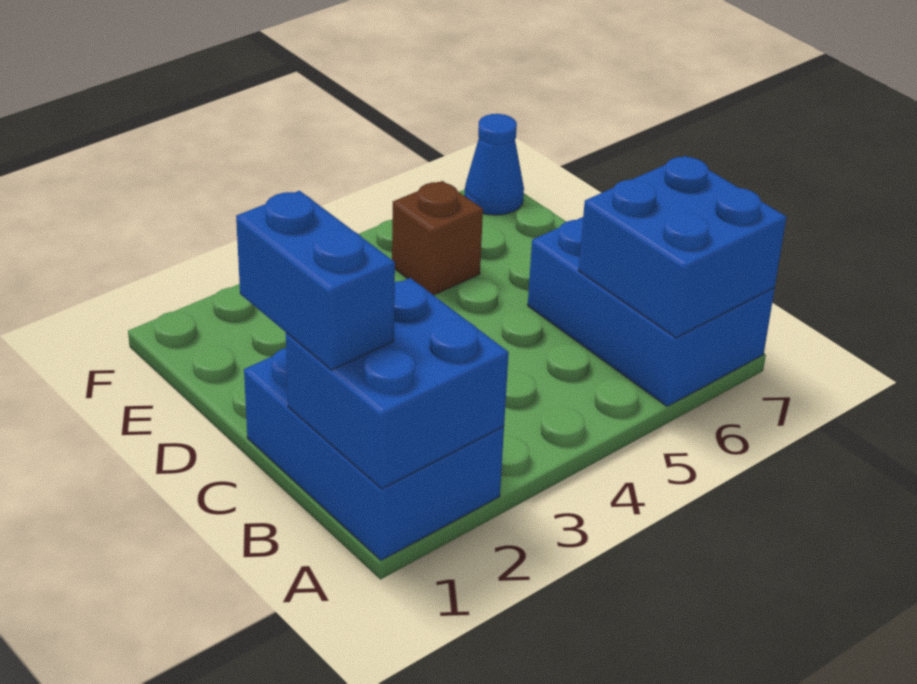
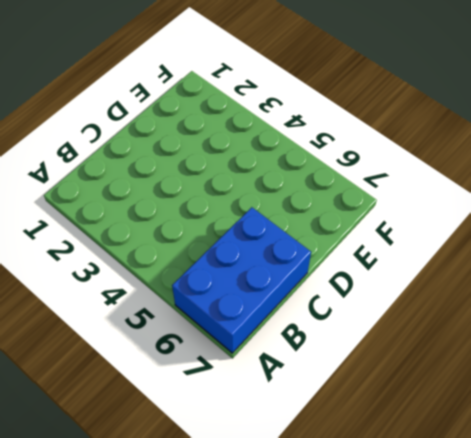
none -> blue 2x3 brick [244,348,504,560]
none -> brown 1x1 brick [392,181,483,295]

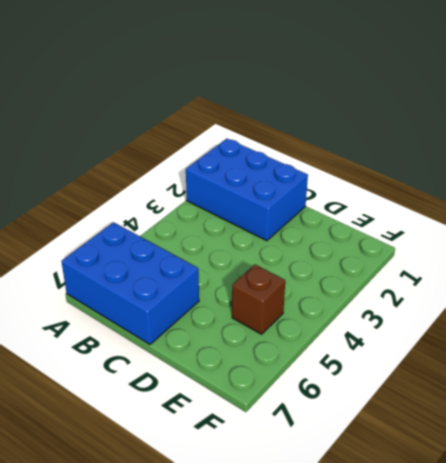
none -> blue 1x1 cone [465,114,524,215]
none -> blue 2x2 brick [286,278,509,489]

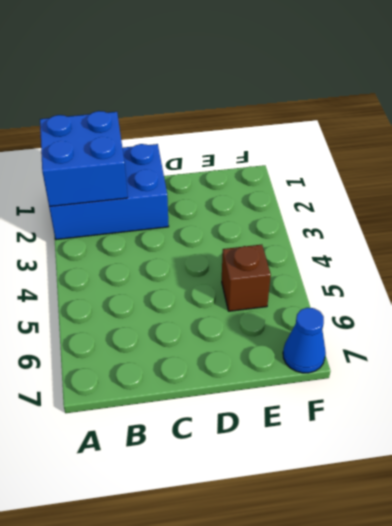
none -> blue 2x3 brick [528,217,775,406]
none -> blue 2x2 brick [579,156,787,338]

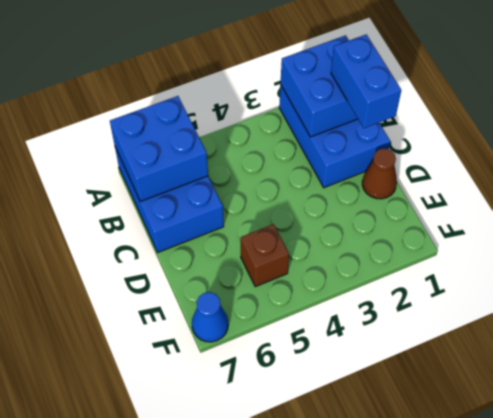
brown 1x1 cone [362,149,397,199] -> none

